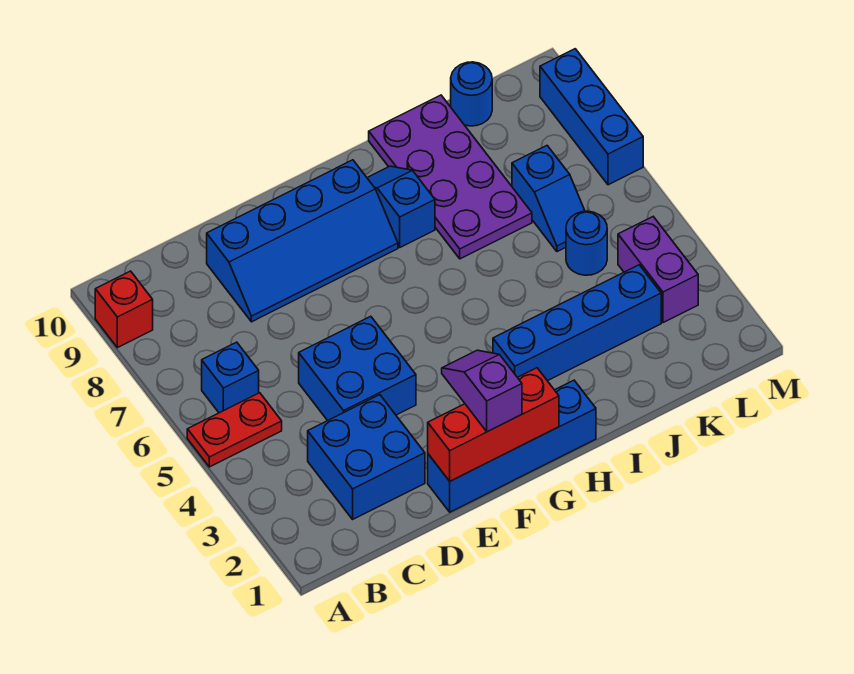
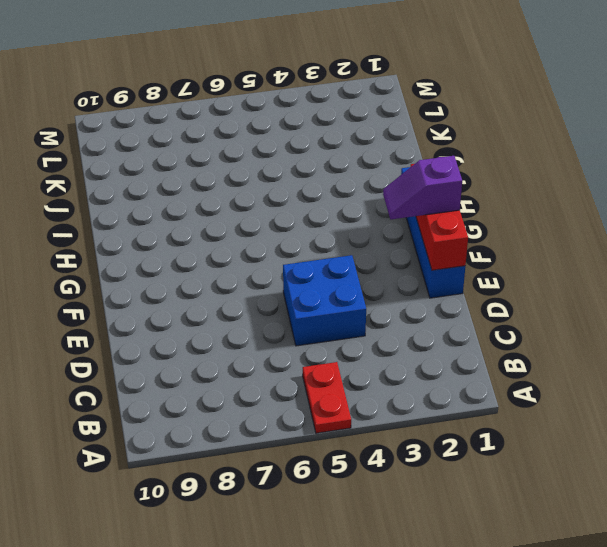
none -> red 1x1 brick [95,271,153,348]
none -> blue 1x1 brick [202,342,259,413]
none -> blue 2x2 brick [308,395,425,519]

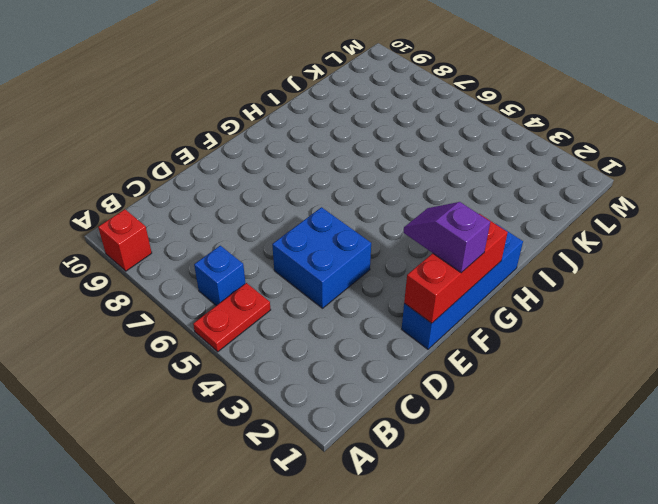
none -> blue 2x2 brick [308,395,425,519]
none -> blue 2x4 slope [207,160,398,322]
none -> blue 1x4 brick [493,265,661,381]

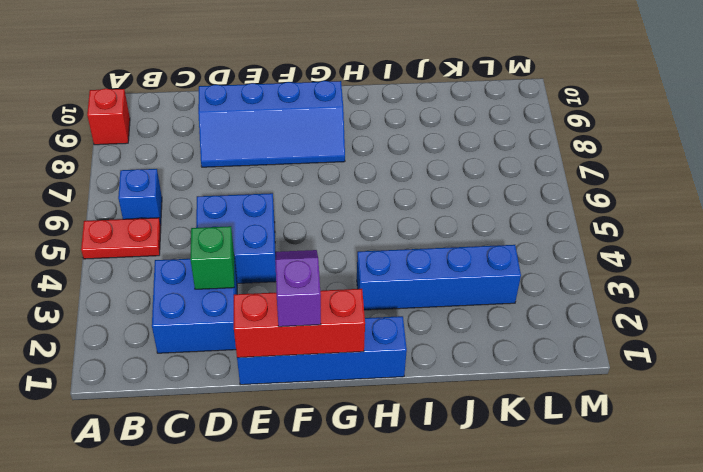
green 1x1 brick [190,226,234,289] -> none
none -> blue 1x2 slope [367,166,435,247]
none -> purple 2x4 plate [369,95,532,259]
none -> blue 1x1 round brick [566,211,607,275]

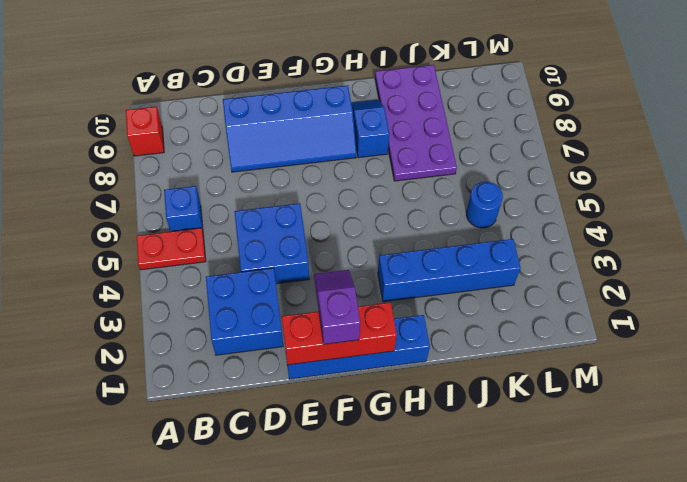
none -> blue 1x2 slope [512,146,585,252]
none -> blue 1x1 round brick [451,62,492,126]
none -> purple 1x2 brick [618,217,698,323]

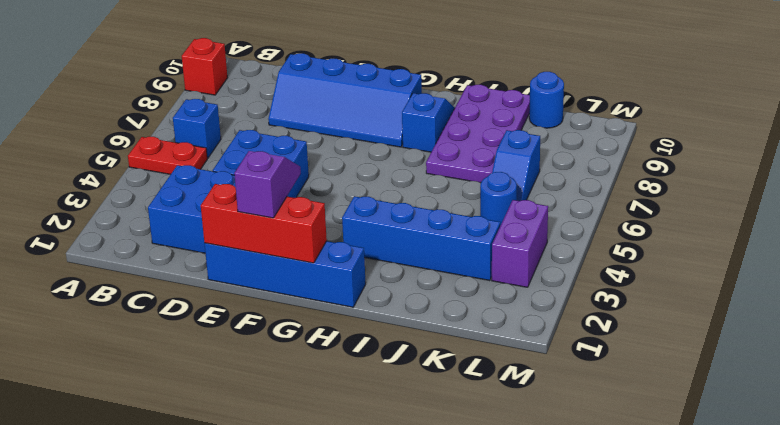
none -> blue 1x3 brick [540,49,643,185]

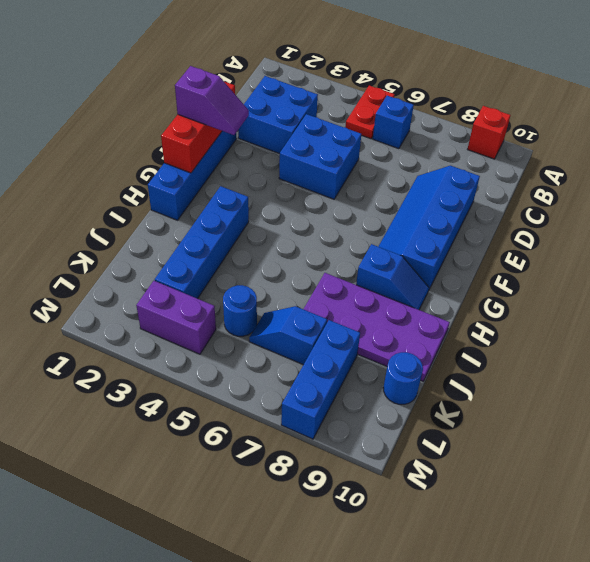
blue 1x3 brick [281,320,360,439] -> blue 1x3 brick turned to [540,49,643,185]

